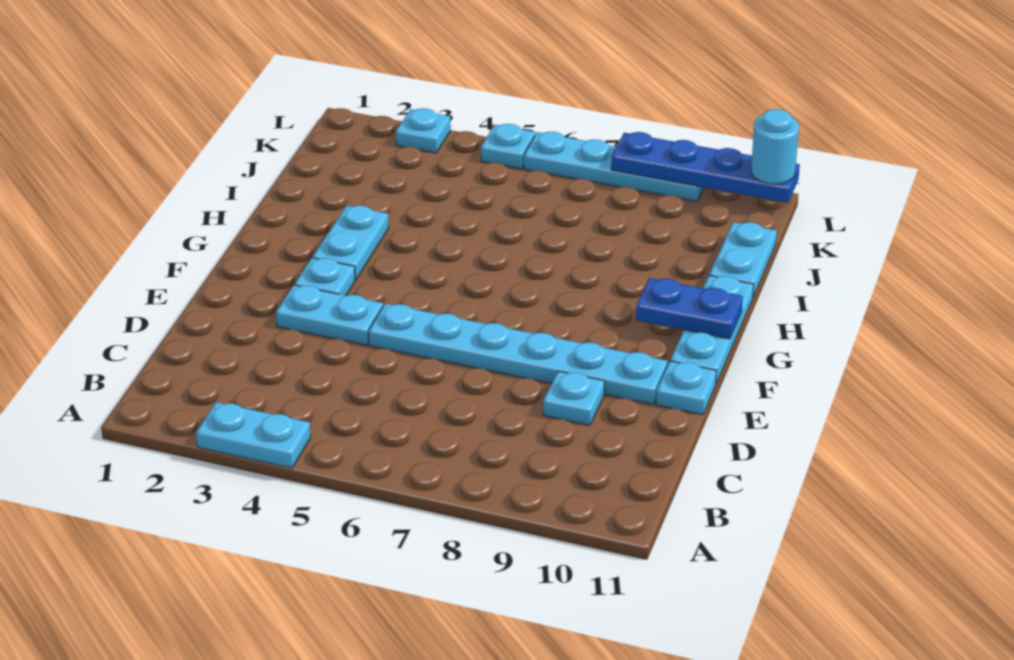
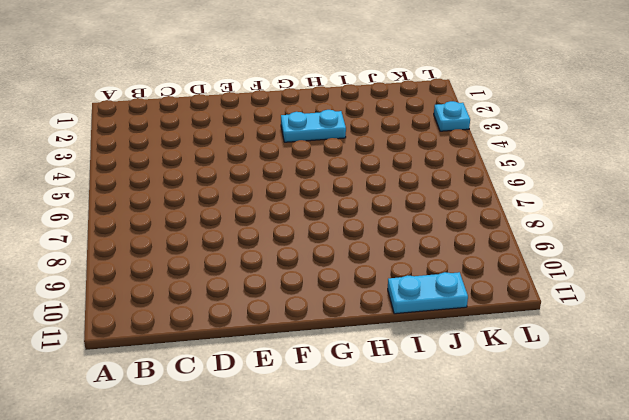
none -> cyan 1x2 plate [196,402,311,468]
none -> cyan 1x1 plate [543,371,605,425]
none -> cyan 1x2 plate [276,285,383,345]

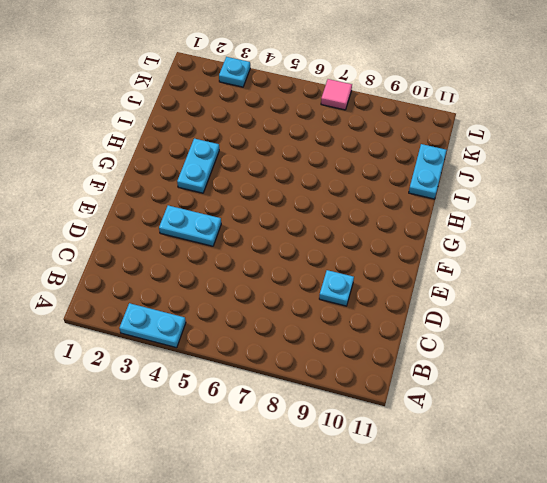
pink 1x1 tile [321,79,352,110] -> cyan 1x4 plate [524,132,704,201]
none -> cyan 1x6 plate [369,304,667,405]
none -> cyan 1x1 plate [656,361,717,415]
none -> cyan 1x1 plate [295,258,355,295]

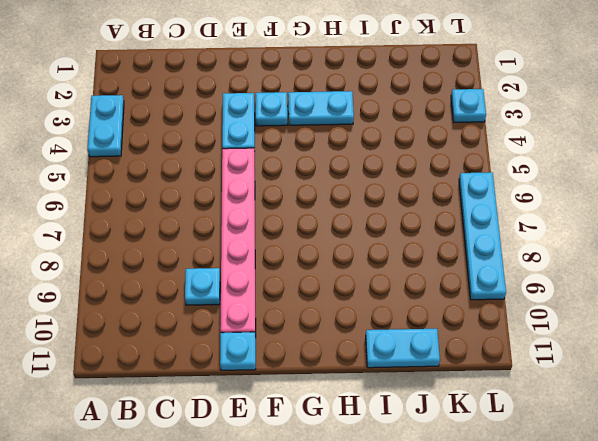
pink 1x6 plate [220,148,256,336] -> cyan 1x6 plate [369,304,667,405]
none -> cyan 1x3 plate [670,276,754,383]
none -> cyan 1x1 plate [481,124,535,169]
none -> blue 1x2 plate [636,278,743,339]

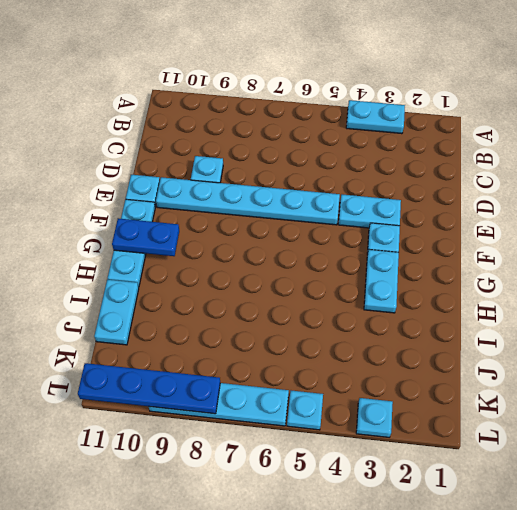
none -> cyan 1x1 round brick [751,109,799,184]

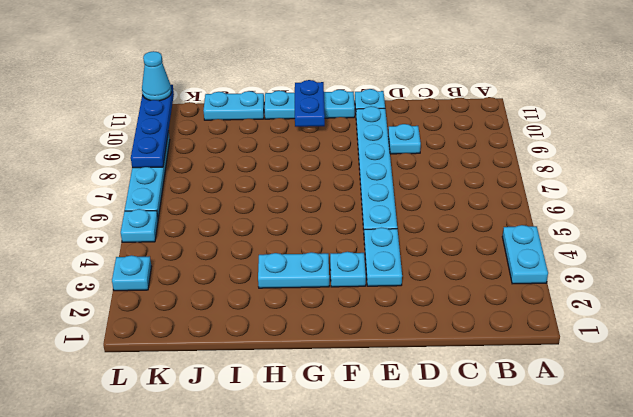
cyan 1x1 cone [142,51,172,101] -> cyan 1x1 round brick [751,109,799,184]

